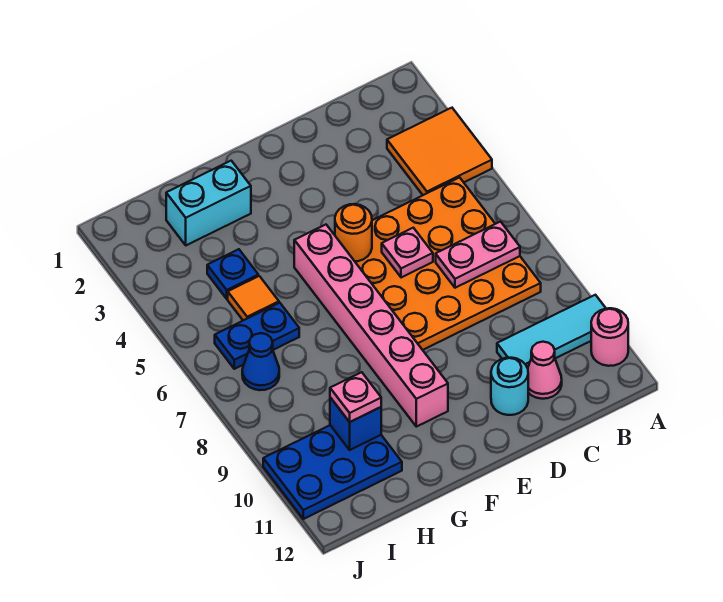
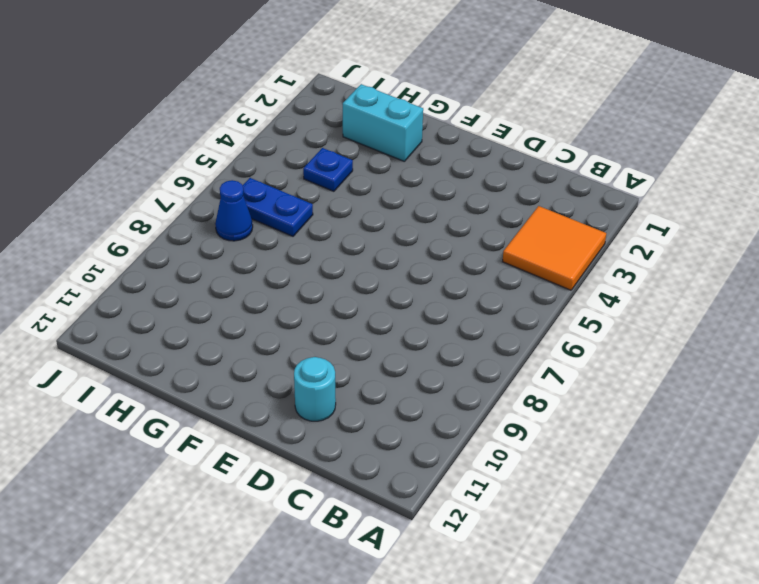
none -> cyan 1x3 tile [497,295,606,368]
none -> pink 1x1 round brick [591,308,628,366]
none -> orange 4x4 plate [355,177,541,350]

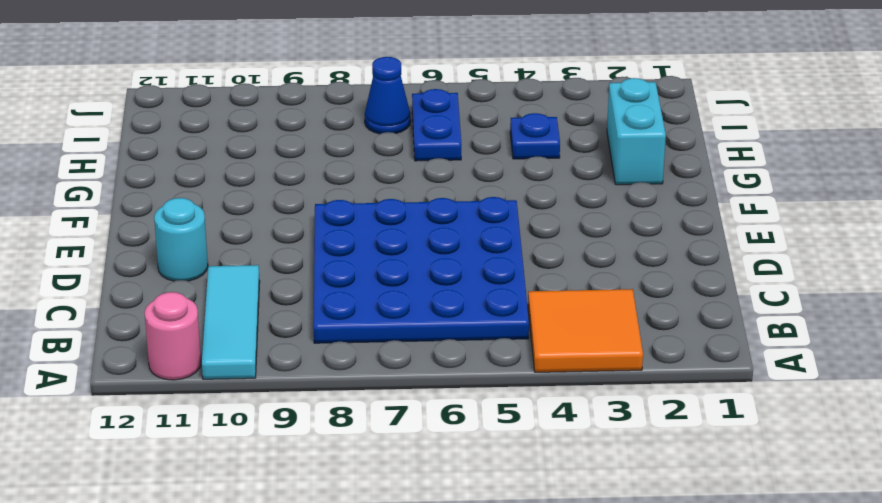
blue 4x4 plate [313,197,529,343] -> orange 4x4 plate [355,177,541,350]
none -> pink 1x1 cone [528,342,562,399]
none -> pink 1x6 brick [294,225,448,427]
none -> orange 1x1 tile [228,276,279,320]

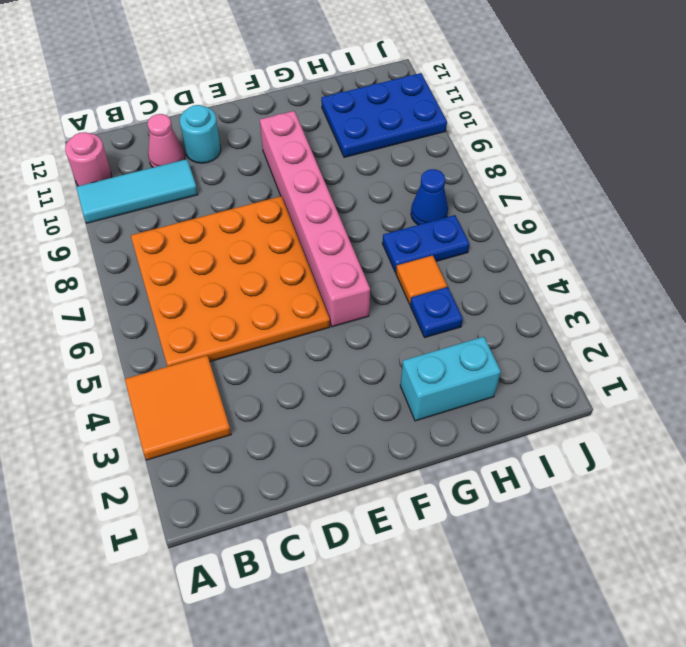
none -> pink 1x2 plate [436,222,520,288]
none -> pink 1x1 plate [382,228,433,278]
none -> orange 1x1 round brick [335,204,372,261]

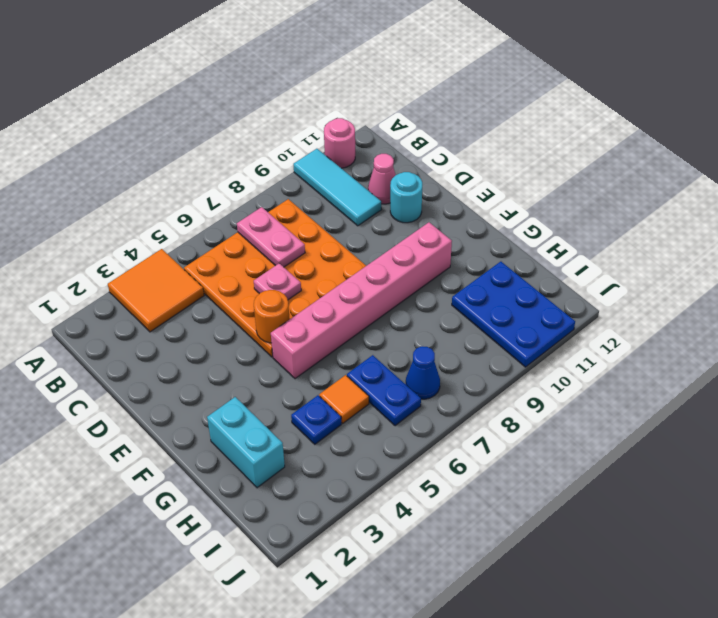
none -> blue 1x1 brick [330,397,381,450]
none -> pink 1x1 plate [330,372,381,422]

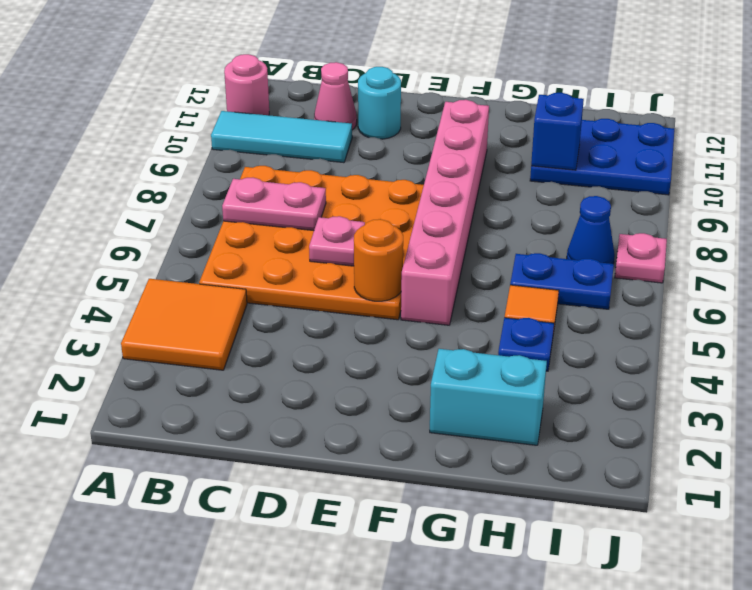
pink 1x1 plate [615,233,667,283] -> pink 1x1 plate moved to [330,372,381,422]

